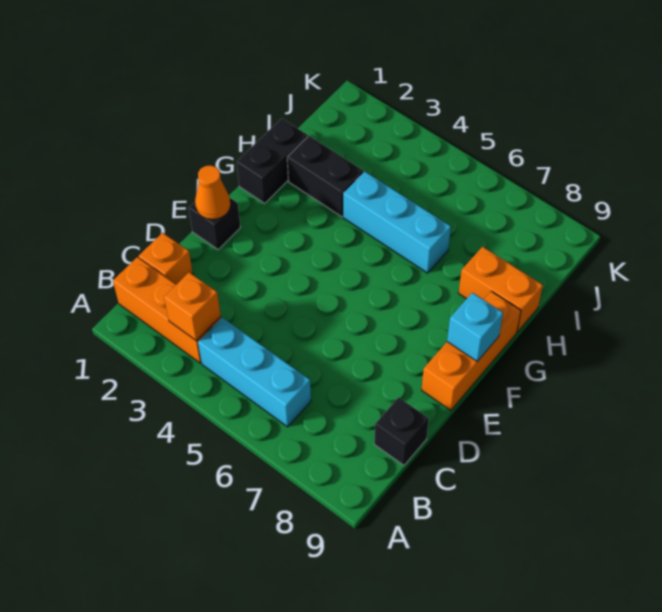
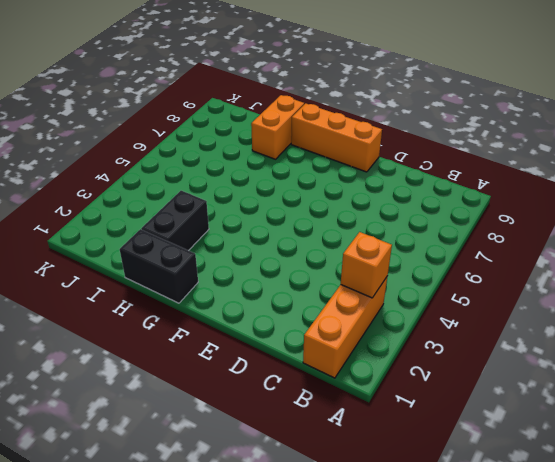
none -> cyan 1x3 brick [198,317,311,427]
none -> orange 1x1 brick [139,233,193,285]
none -> black 1x1 brick [374,397,429,465]

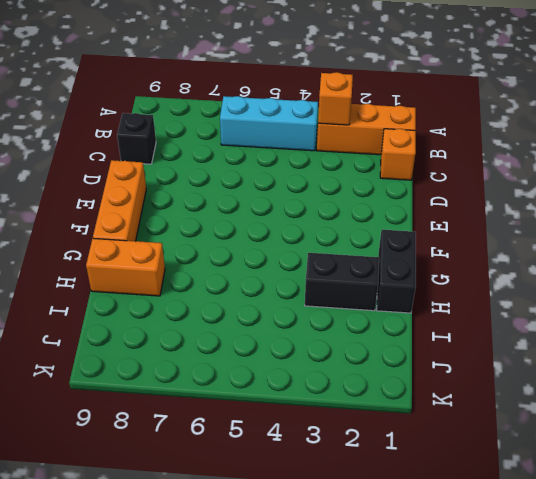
none -> black 1x1 brick [189,198,240,250]
none -> cyan 1x3 brick [343,172,451,273]
none -> orange 1x1 cone [195,165,231,219]

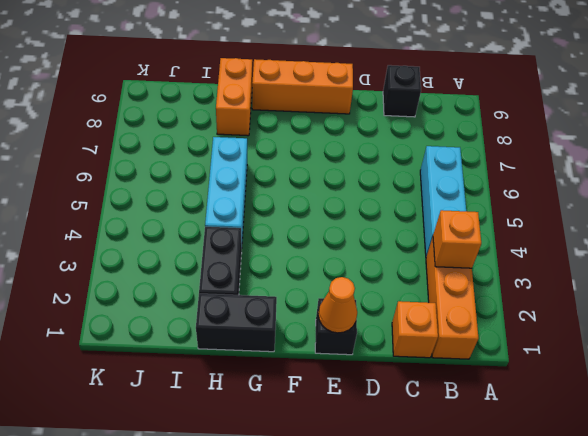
none -> cyan 1x1 brick [447,293,503,361]

